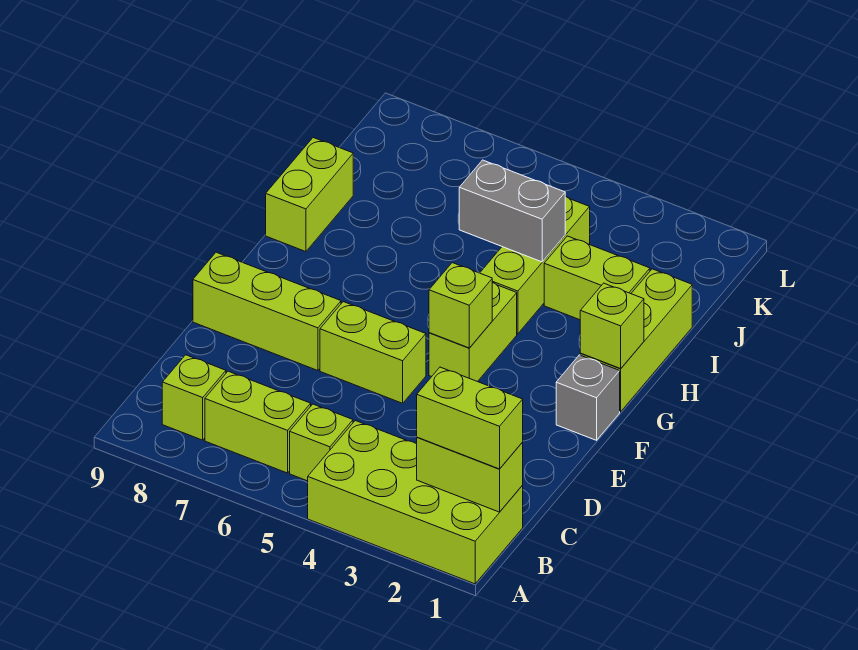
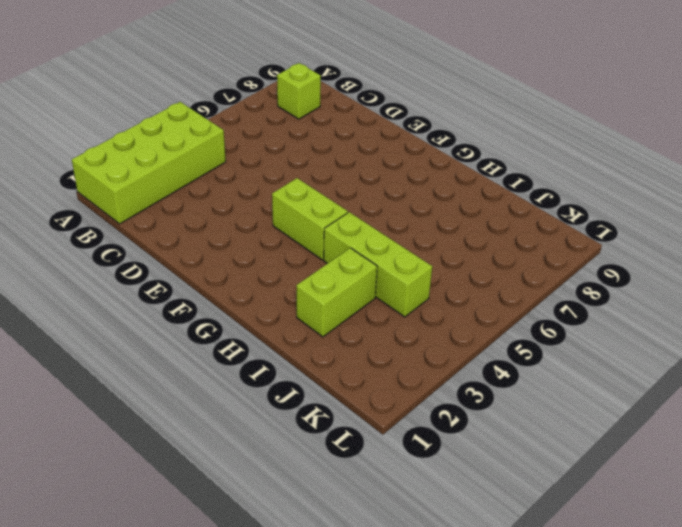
none -> lime 1x1 brick [290,404,353,481]
none -> lime 1x2 brick [205,371,311,473]
none -> lime 1x2 brick [320,302,426,403]

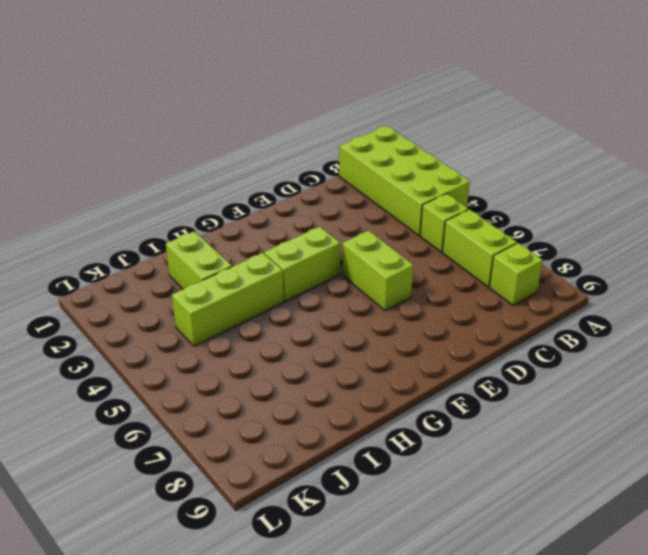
none -> lime 1x3 brick [193,252,341,371]
none -> grey 1x1 brick [556,355,620,440]
none -> lime 1x3 brick [580,269,692,412]

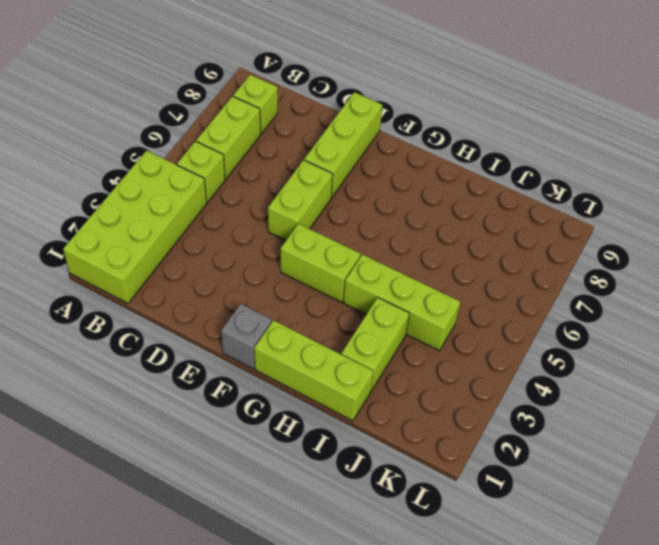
none -> lime 1x2 brick [266,138,353,252]
none -> lime 1x2 brick [417,437,523,512]
none -> lime 1x1 brick [429,263,492,348]

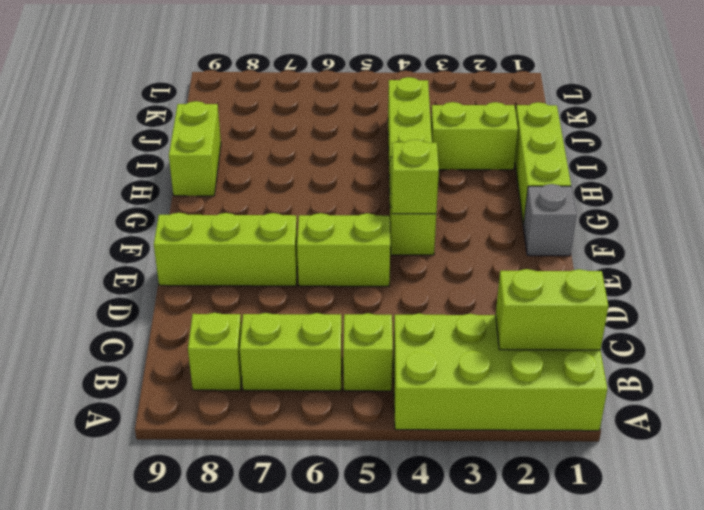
none -> lime 1x1 brick [580,283,644,368]
none -> grey 1x2 brick [459,160,565,262]
none -> lime 1x2 brick [417,367,523,469]

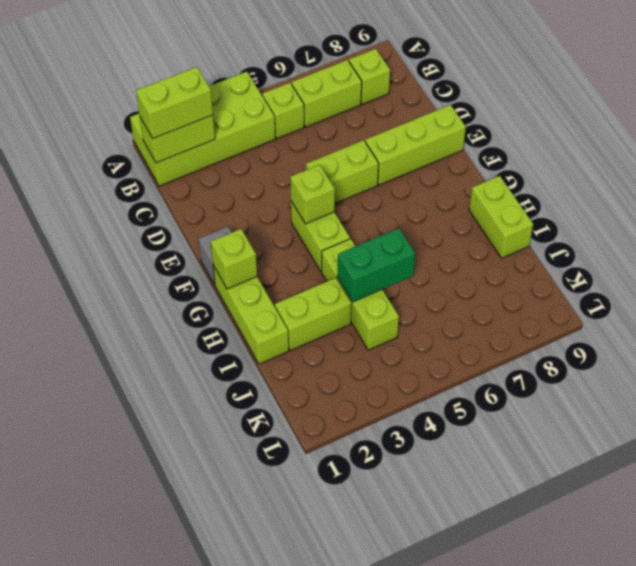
green 1x2 brick [337,228,415,302] -> grey 1x2 brick [459,160,565,262]

